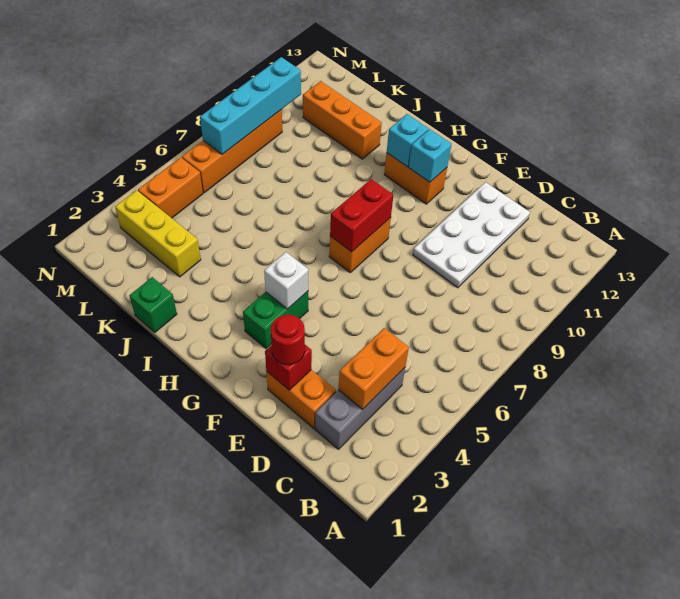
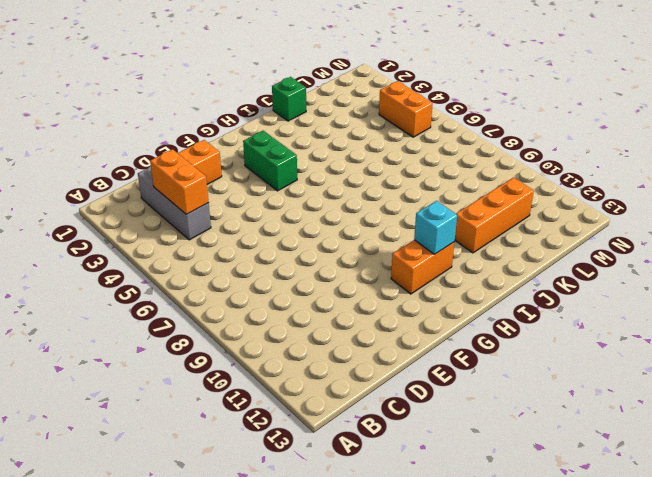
none -> white 2x4 plate [413,182,530,288]
none -> orange 1x2 brick [329,218,391,272]
none -> yellow 1x3 brick [115,190,201,277]

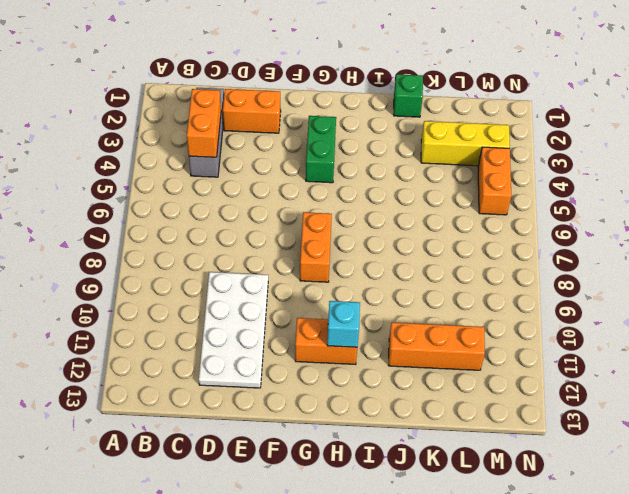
none -> orange 1x4 brick [182,110,282,193]
none -> red 1x1 brick [265,345,312,390]
none -> white 1x1 brick [264,252,308,309]

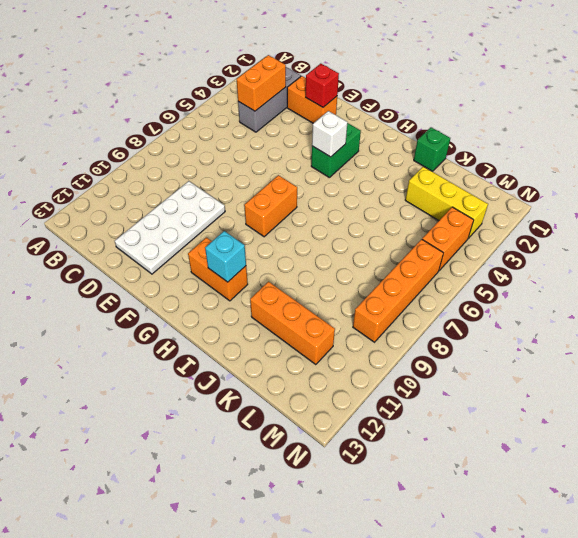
none -> red 1x2 brick [330,179,393,252]
none -> cyan 1x1 brick [409,129,452,182]
none -> cyan 1x4 brick [200,57,301,154]

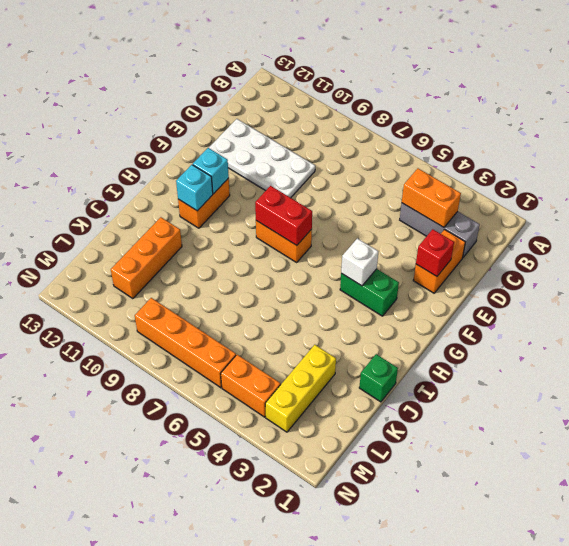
none -> cyan 1x4 brick [200,57,301,154]
none -> red 1x1 round brick [271,315,305,365]

